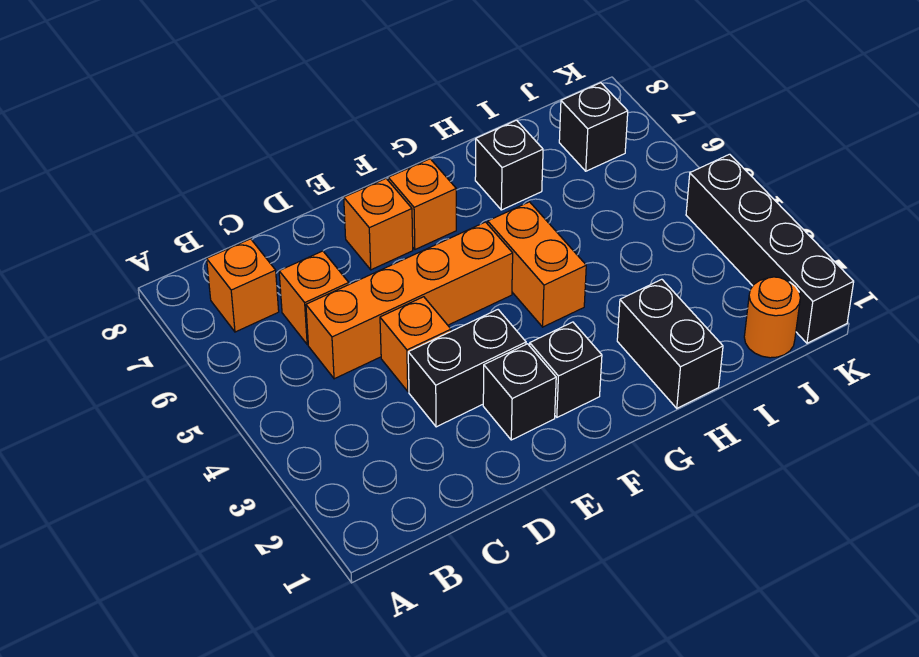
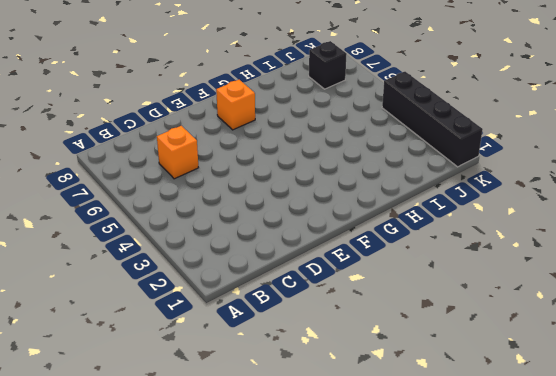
none -> orange 1x1 brick [207,239,279,332]
none -> orange 1x4 brick [306,222,513,379]
none -> black 1x2 brick [408,310,526,427]

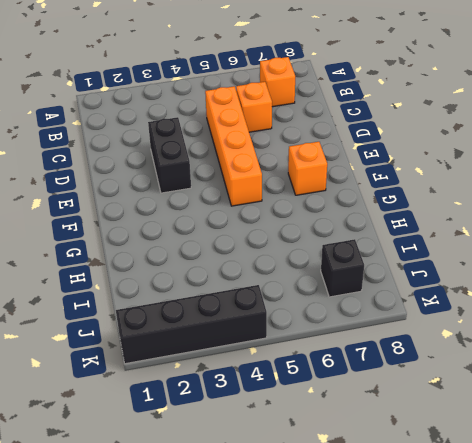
none -> orange 1x1 brick [380,297,451,391]
none -> black 1x1 brick [483,344,556,440]
none -> orange 1x1 brick [344,179,413,270]

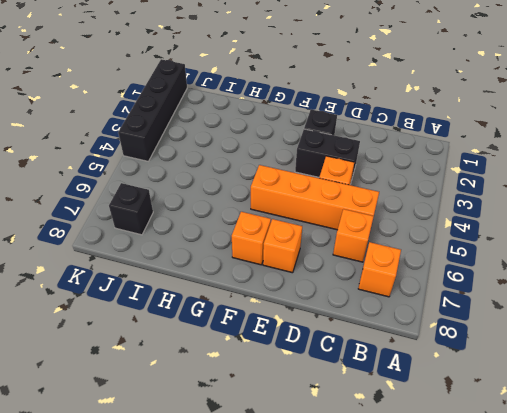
none -> black 1x1 brick [530,322,602,417]
none -> orange 1x2 brick [488,202,586,327]
none -> black 1x2 brick [617,279,723,408]

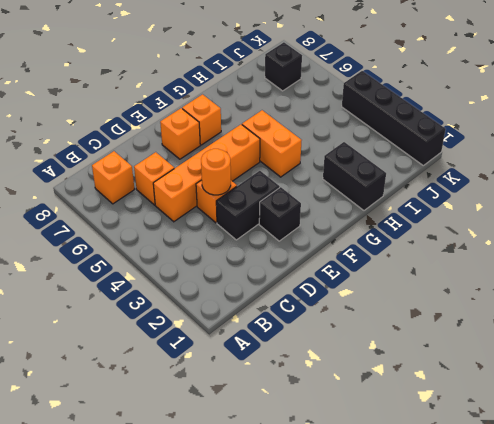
orange 1x1 round brick [201,149,231,195] -> orange 1x1 round brick moved to [744,277,800,358]
none -> black 1x1 brick [530,322,602,417]
none -> black 1x1 brick [475,120,543,210]

